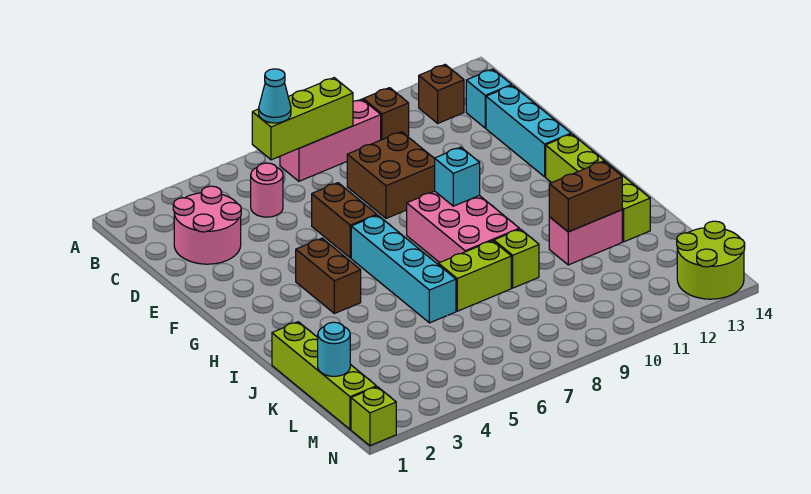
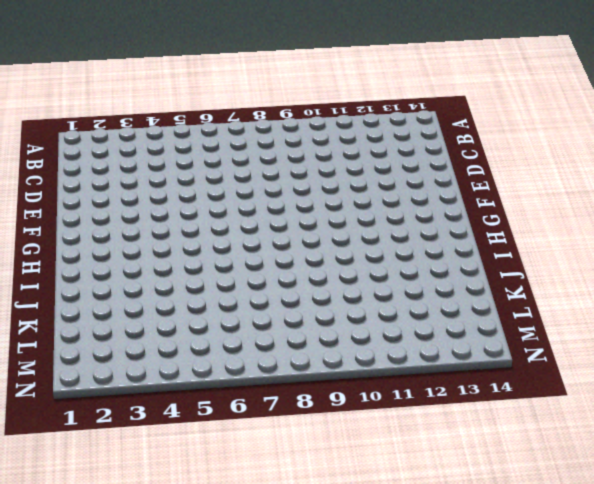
none -> pink 1x3 brick [280,99,381,181]
none -> brown 1x1 brick [363,88,409,140]
none -> brown 1x1 brick [419,65,464,123]

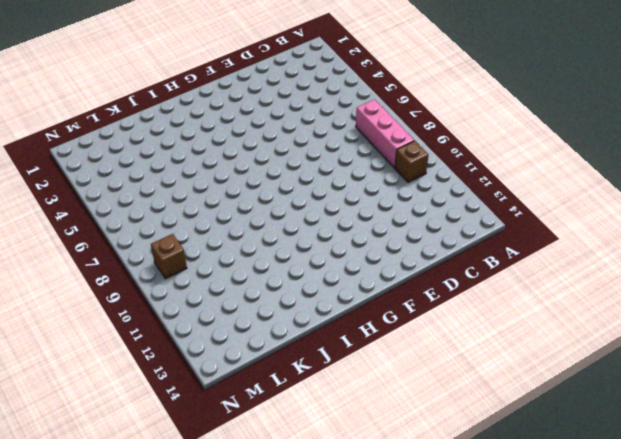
brown 1x1 brick [151,234,187,279] -> brown 1x1 brick moved to [419,65,464,123]
none -> pink 2x2 round brick [173,186,241,264]
none -> pink 1x1 round brick [251,163,283,217]
none -> cyan 1x1 brick [466,69,512,128]

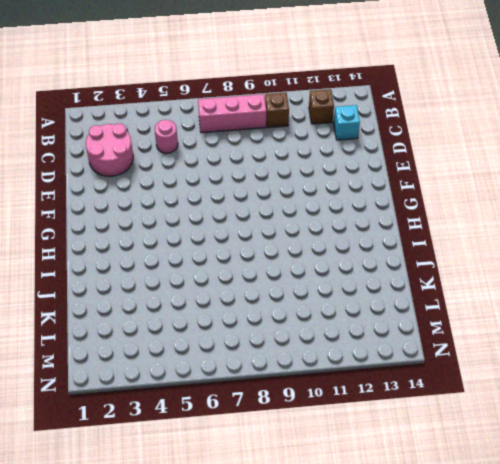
none -> brown 2x2 brick [347,132,435,218]
none -> cyan 1x3 brick [486,85,571,177]
none -> brown 1x2 brick [312,183,377,258]

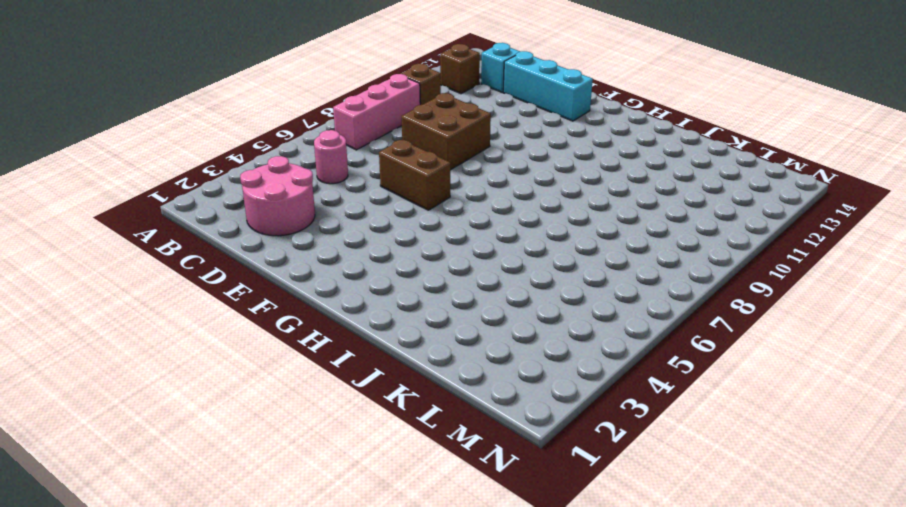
none -> brown 1x2 brick [296,238,361,314]
none -> cyan 1x4 brick [351,215,456,323]
none -> pink 2x3 brick [407,191,519,263]

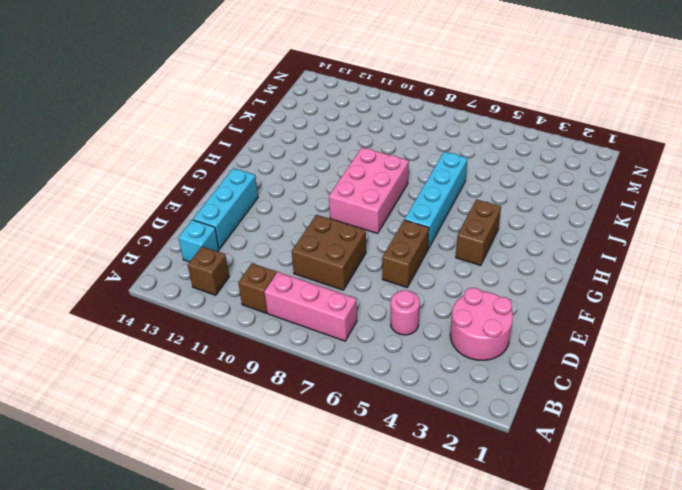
none -> lime 1x4 brick [546,134,650,242]
none -> lime 1x4 brick [272,322,376,429]
none -> lime 1x2 brick [438,241,511,311]

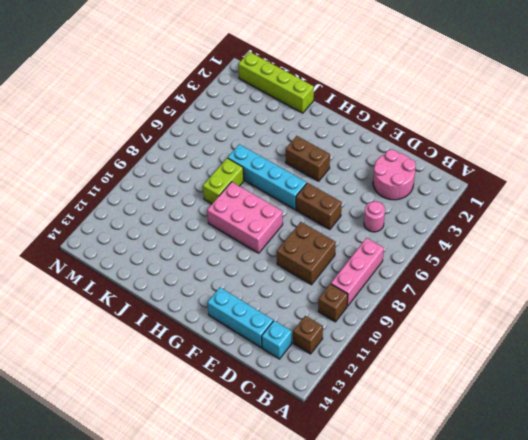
none -> lime 1x4 brick [546,134,650,242]
none -> lime 1x1 brick [494,229,539,288]
none -> pink 1x2 brick [549,210,622,265]

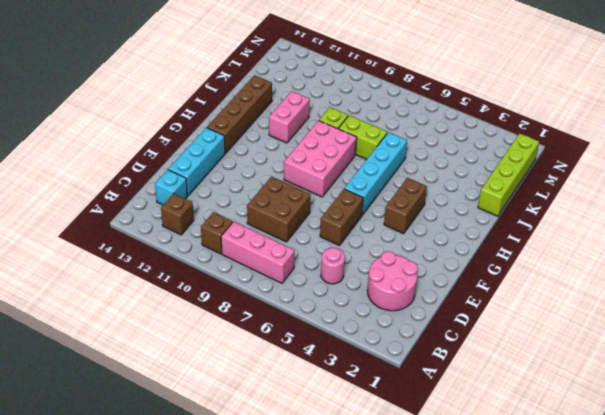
brown 1x4 brick [207,75,272,153] -> lime 1x4 brick [546,134,650,242]
pink 1x2 brick [269,91,310,143] -> pink 1x2 brick turned to [549,210,622,265]
none -> lime 2x2 round brick [677,221,745,299]
none -> lime 1x1 brick [351,387,396,446]
none -> lime 1x3 brick [252,78,353,160]

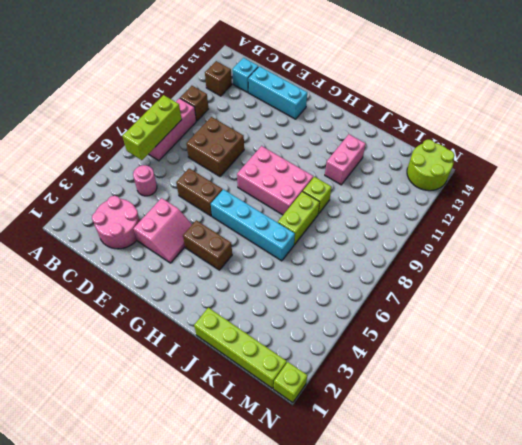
pink 2x2 slope [134,198,192,263] -> none
none -> lime 1x4 brick [546,134,650,242]
none -> cyan 1x1 brick [435,147,480,206]
none -> brown 1x2 brick [549,161,622,232]

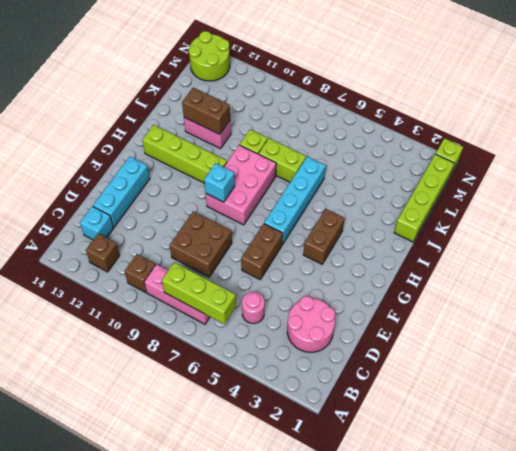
lime 1x4 brick [142,125,227,183] -> lime 1x4 brick turned to [546,134,650,242]
none -> cyan 1x1 round brick [318,322,350,376]
none -> cyan 1x1 cone [259,69,291,123]

